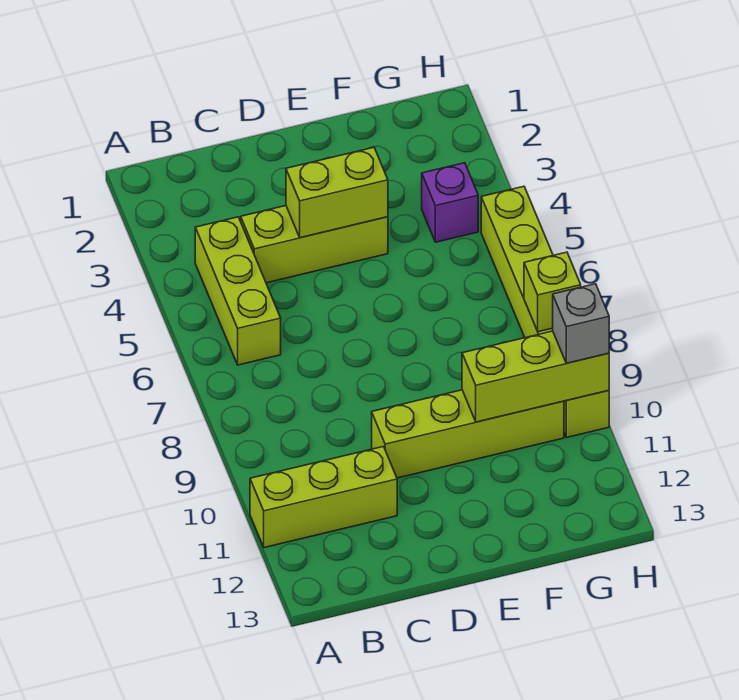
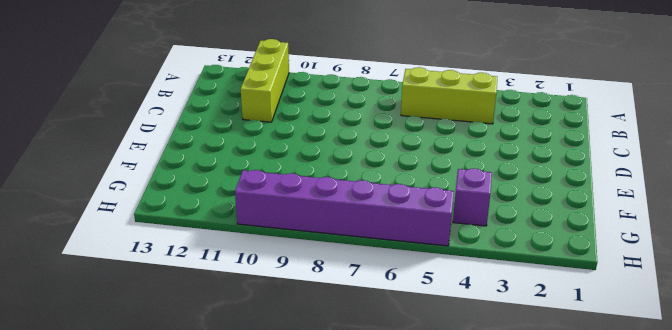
purple 1x6 brick [235,170,454,246] -> lime 1x6 brick [481,186,609,438]
none -> lime 1x3 brick [241,206,388,283]
none -> lime 1x4 brick [372,390,564,478]

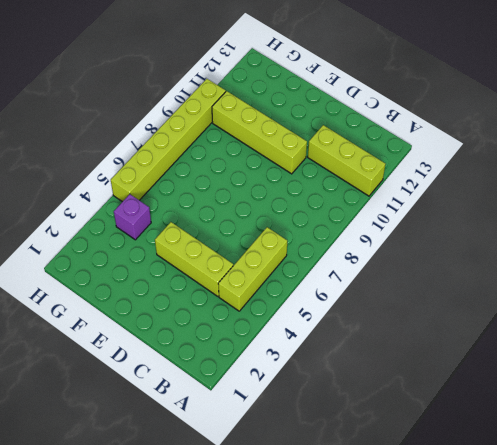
none -> lime 1x2 brick [286,147,388,238]
none -> lime 1x3 brick [462,331,609,422]

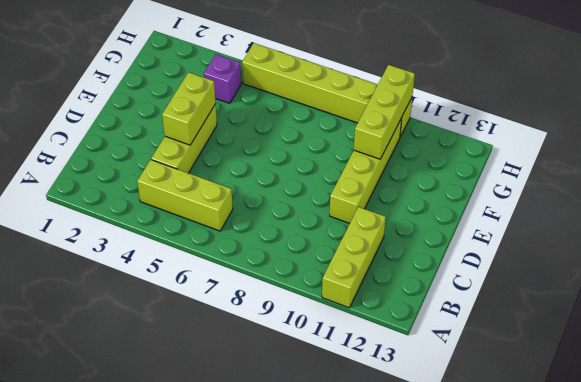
none -> lime 1x1 brick [524,252,581,332]
none -> grey 1x1 brick [553,284,609,363]

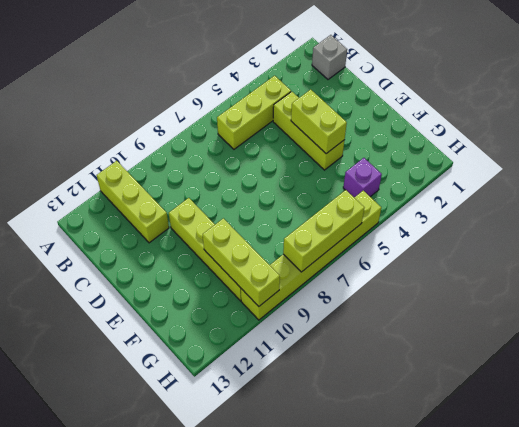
grey 1x1 brick [312,35,347,79] -> grey 1x1 brick moved to [553,284,609,363]
lime 1x3 brick [283,190,364,272] -> lime 1x1 brick [524,252,581,332]

